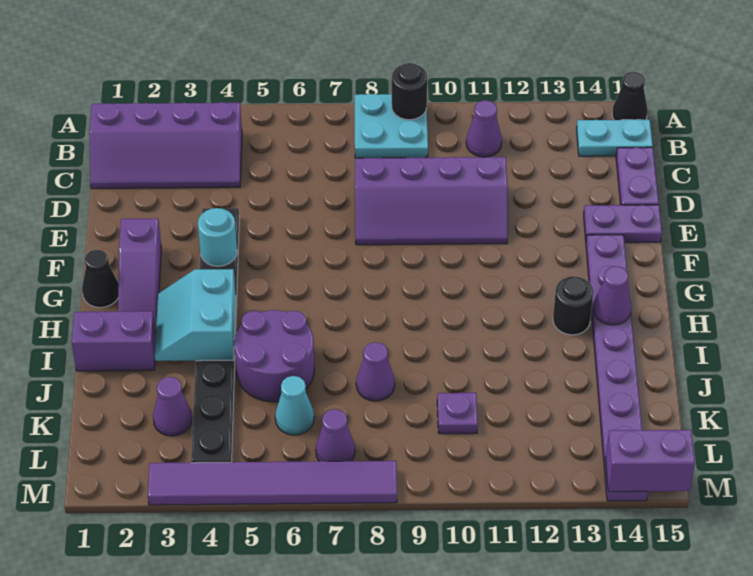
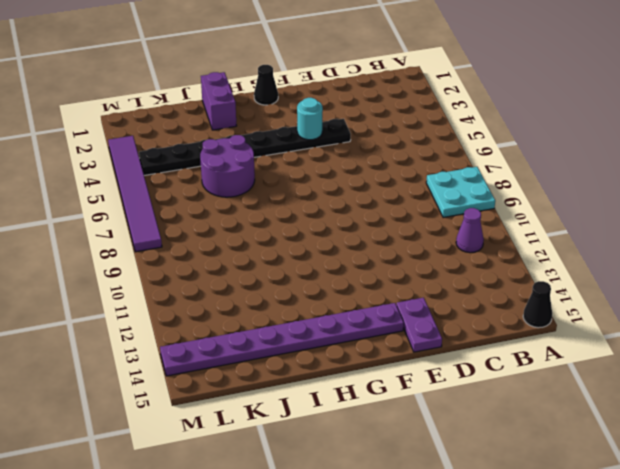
none -> purple 2x4 slope [89,102,242,189]
none -> cyan 1x2 plate [577,119,653,156]
none -> purple 1x2 plate [616,147,659,205]

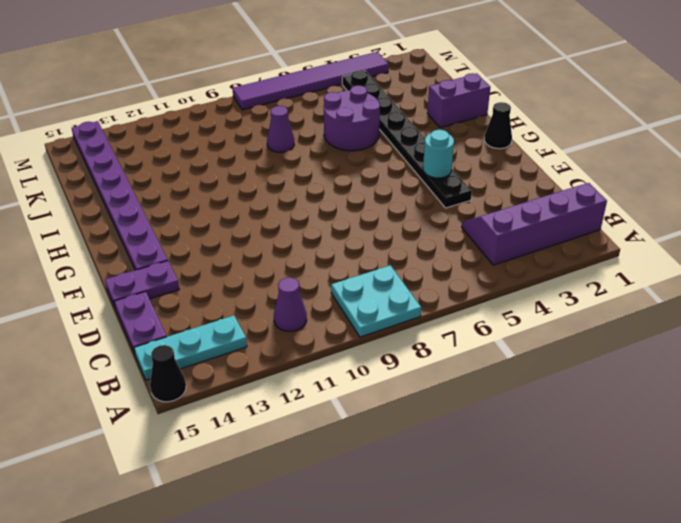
cyan 1x3 plate [134,316,247,380] -> cyan 1x2 plate [577,119,653,156]
none -> purple 2x4 slope [355,157,508,245]
none -> purple 1x3 slope [118,219,161,333]
none -> black 1x1 round brick [553,276,593,335]

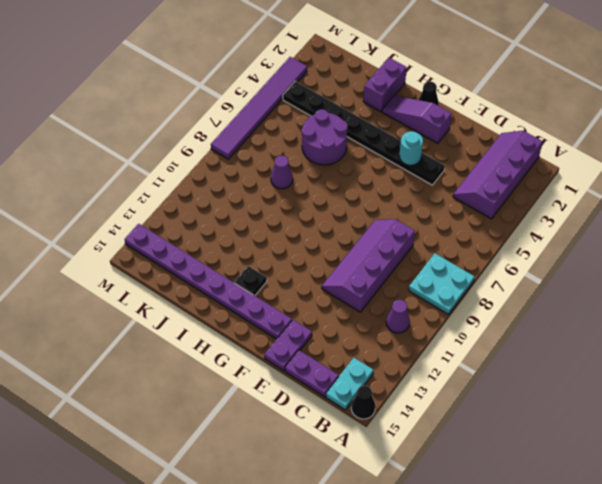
black 1x1 plate [234,266,267,296] -> black 1x1 round brick [553,276,593,335]
none -> purple 1x1 cone [153,377,192,436]
none -> cyan 1x1 cone [275,376,314,435]
none -> purple 1x1 plate [437,393,478,434]

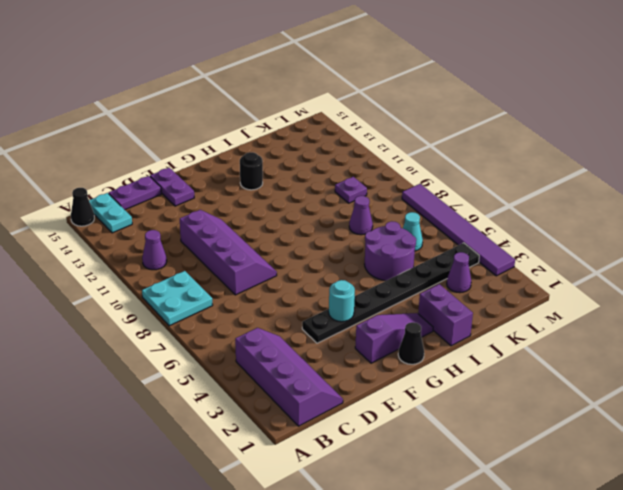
none -> purple 1x8 plate [586,235,648,501]
none -> purple 1x1 cone [316,409,355,461]
none -> black 1x1 round brick [392,63,427,120]

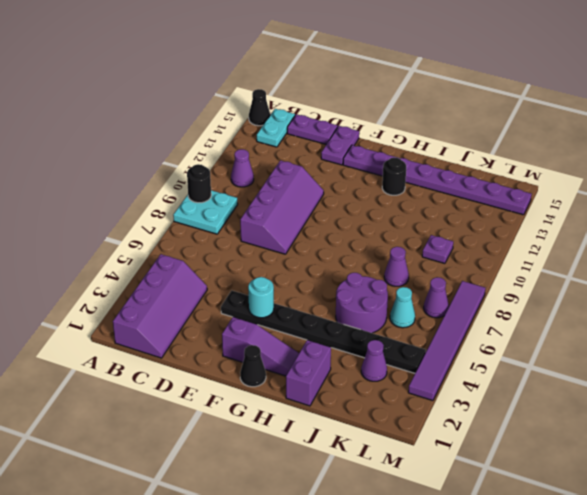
none -> cyan 2x2 slope [155,269,236,361]
none -> purple 1x1 cone [593,266,631,325]
none -> purple 1x2 brick [606,430,695,492]

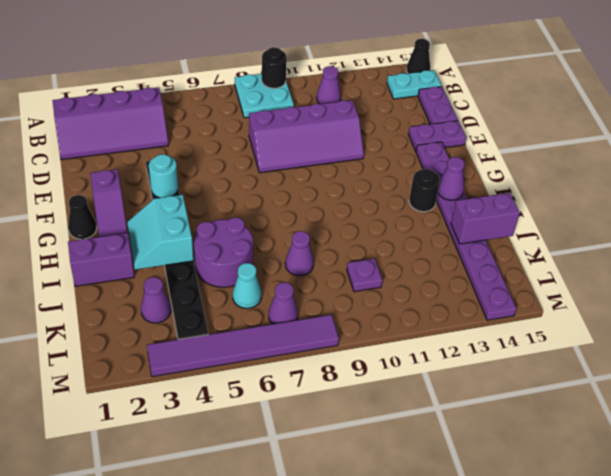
purple 1x2 brick [451,193,520,244] -> purple 1x2 brick moved to [606,430,695,492]

